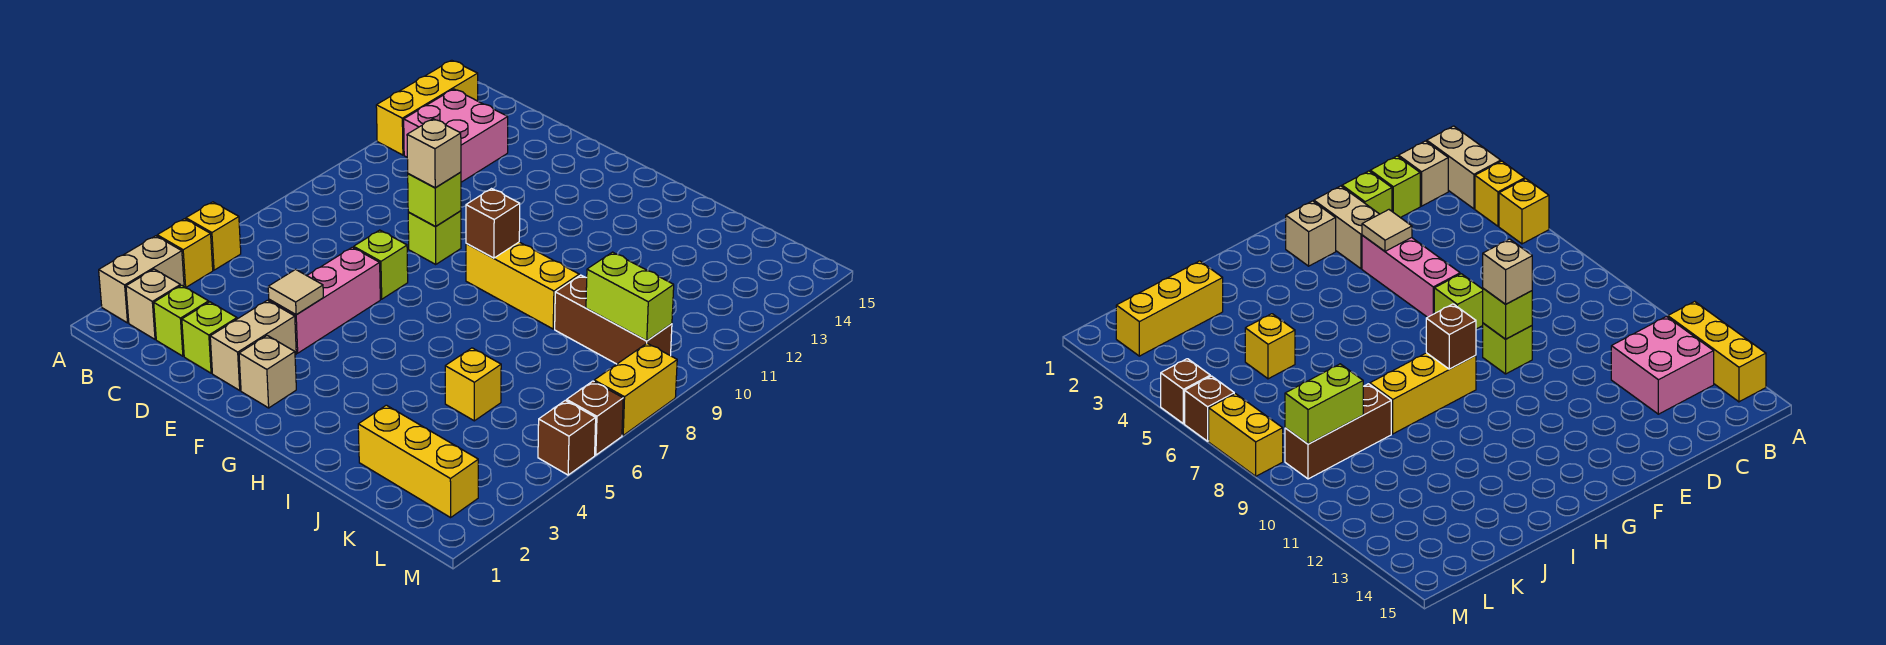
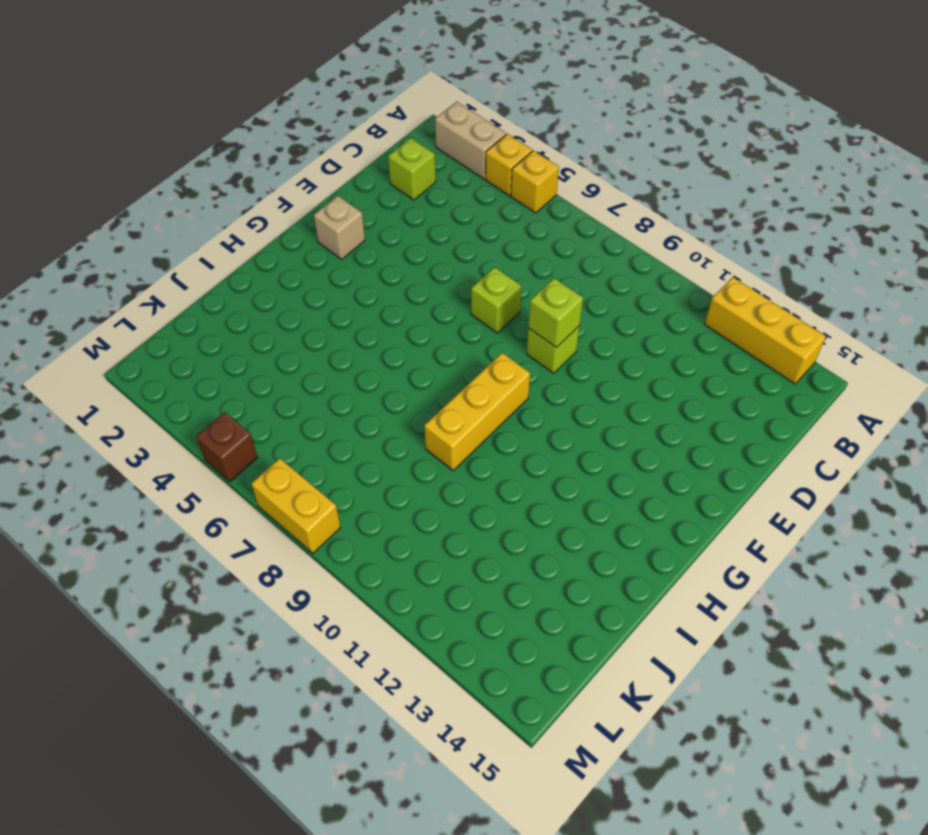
none -> tan 1x1 brick [126,269,181,339]
none -> pink 2x2 brick [404,89,508,182]
none -> lime 1x1 brick [182,302,237,373]

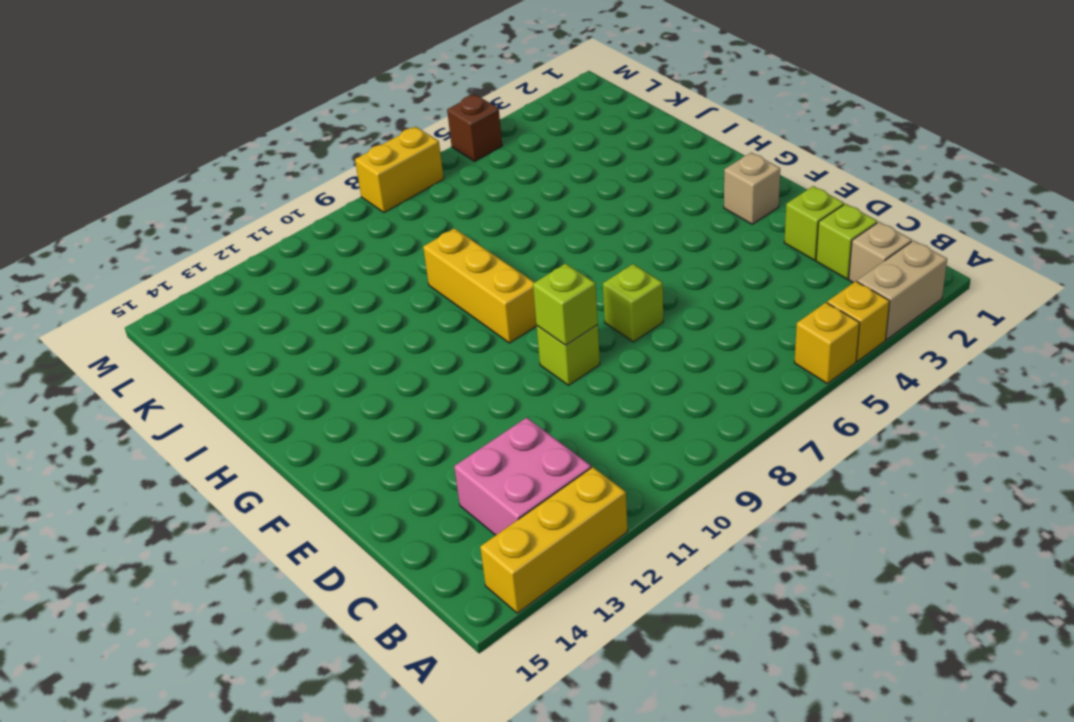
none -> tan 1x2 brick [210,300,296,390]
none -> pink 1x3 brick [269,247,380,353]
none -> yellow 1x3 brick [358,405,478,518]

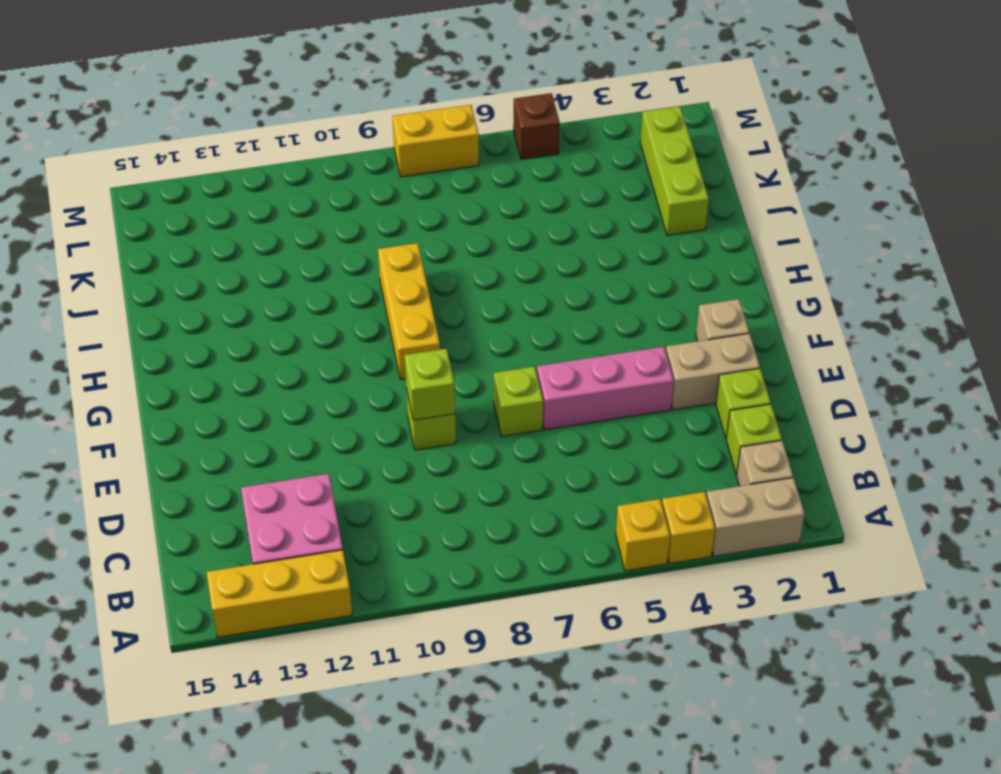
lime 1x3 brick [640,106,709,235] -> yellow 1x3 brick [358,405,478,518]
none -> yellow 1x1 brick [445,348,501,421]
none -> brown 1x3 brick [555,275,672,364]
none -> brown 1x1 brick [567,381,623,455]

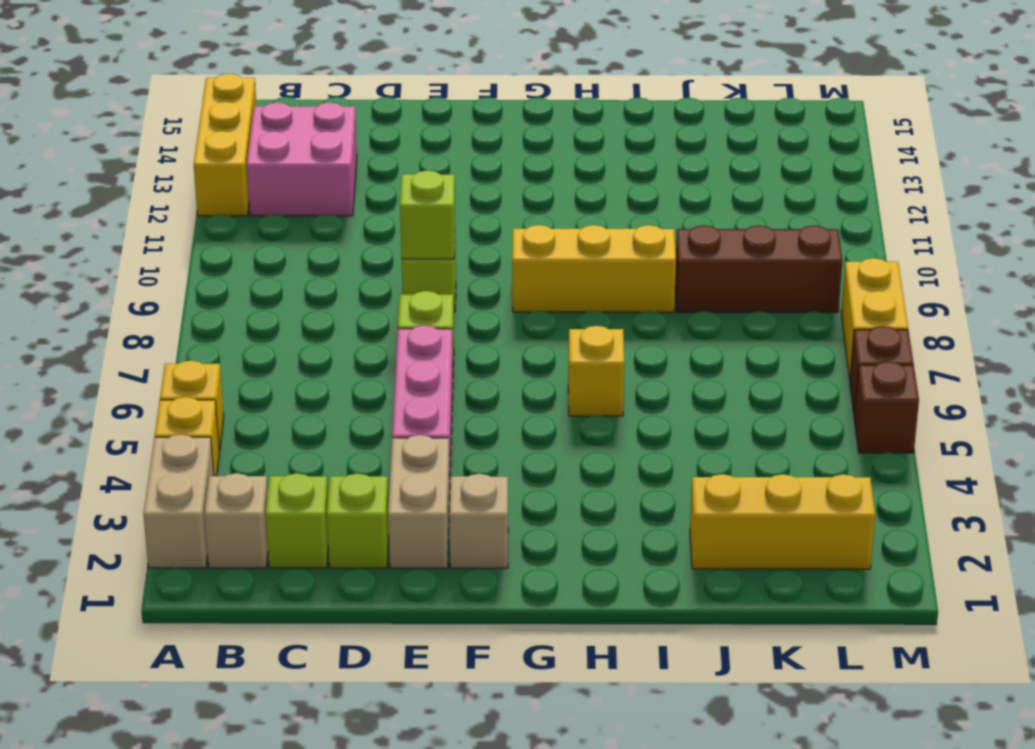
yellow 1x1 brick [568,326,625,416] -> yellow 1x1 brick moved to [445,348,501,421]
none -> tan 1x1 tile [268,269,323,315]
none -> brown 1x1 brick [466,189,520,258]
none -> lime 1x2 brick [586,252,674,341]

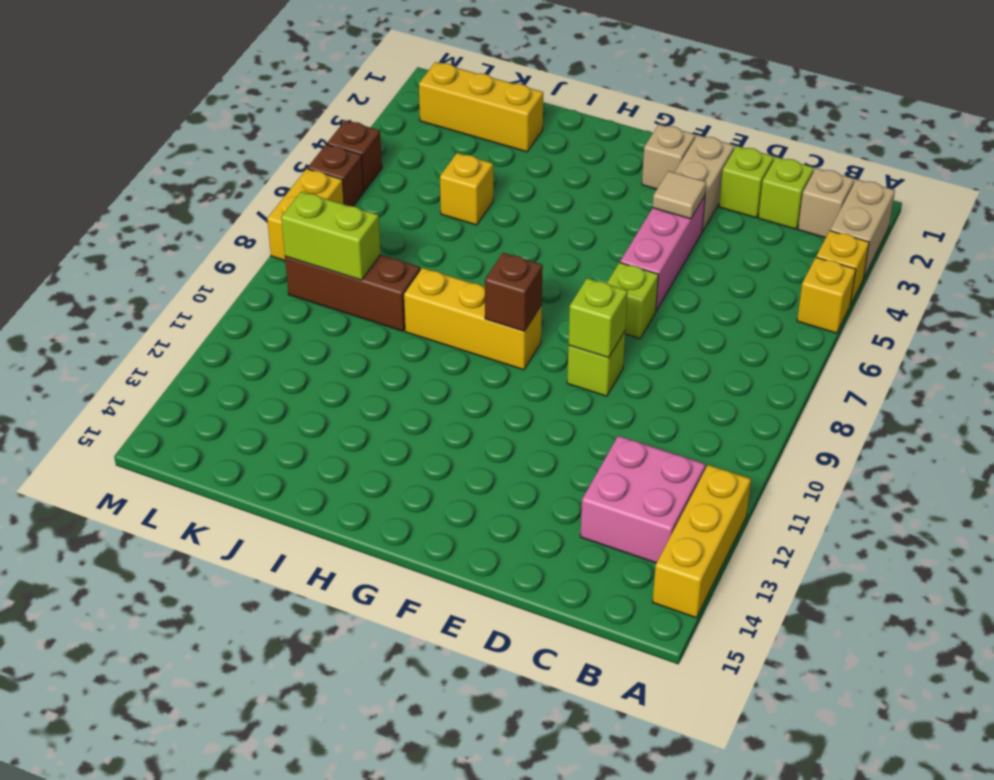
none -> tan 1x1 brick [407,119,461,188]

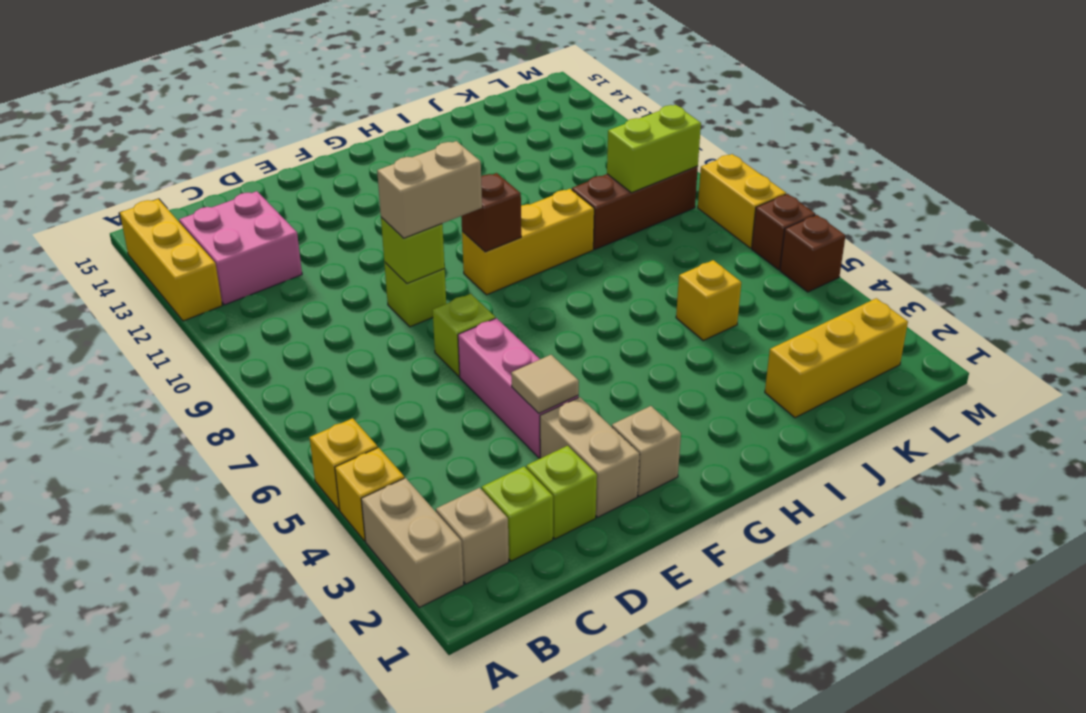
tan 1x2 brick [377,141,482,238] -> tan 1x1 brick [407,119,461,188]

